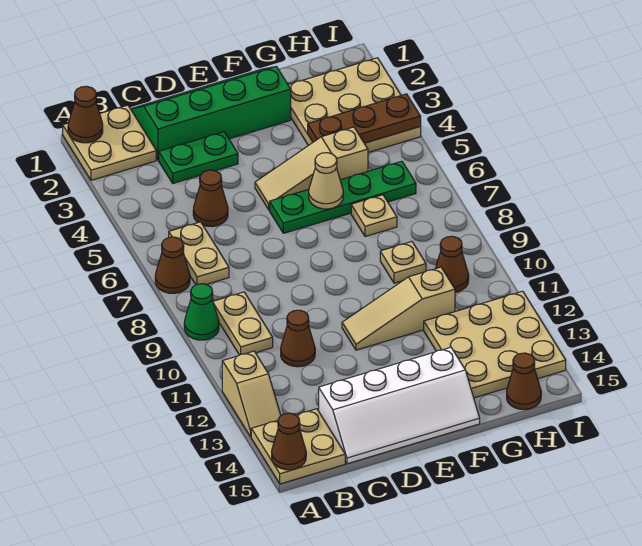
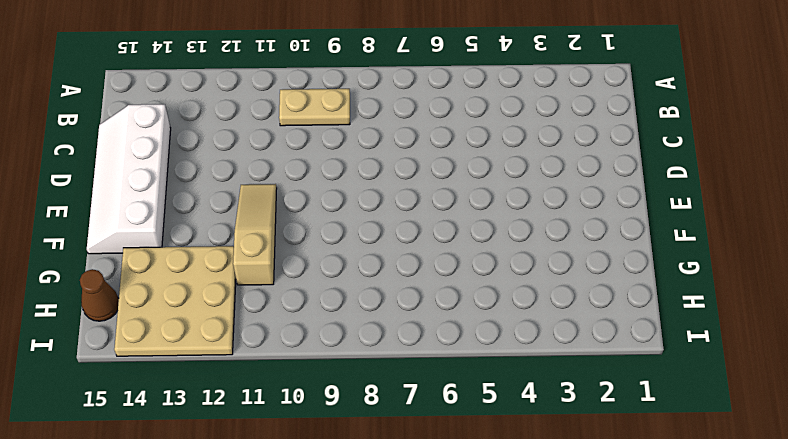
none -> tan 2x2 plate [63,105,156,180]
none -> brown 1x1 cone [155,237,190,293]
none -> green 1x1 cone [184,284,219,340]

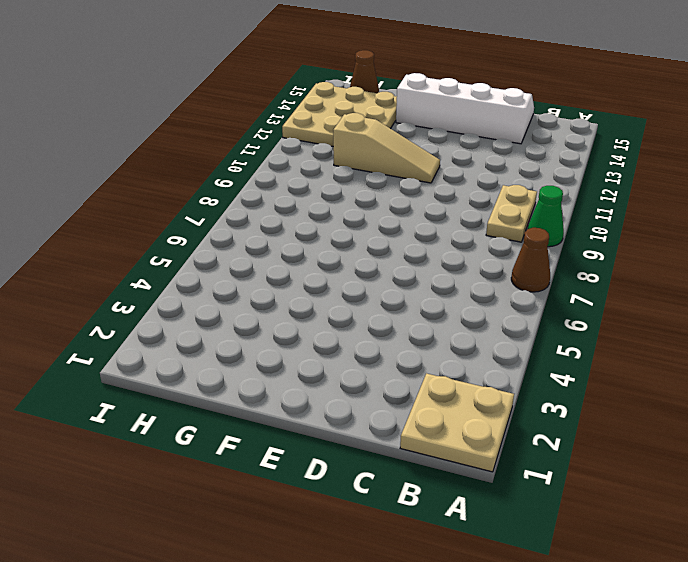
none -> tan 1x2 slope [222,351,281,437]
none -> tan 2x2 plate [251,409,345,484]
none -> tan 1x2 plate [169,222,229,285]

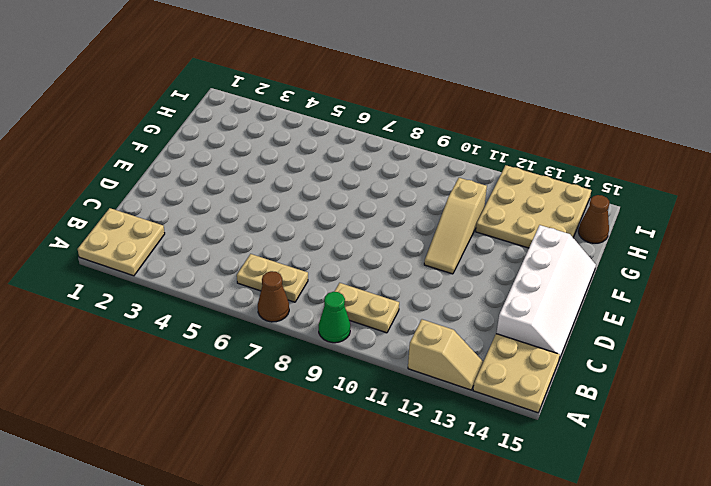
none -> green 2x4 slope [131,66,291,160]
none -> green 1x2 plate [159,132,238,183]
none -> brown 1x1 cone [193,170,228,227]

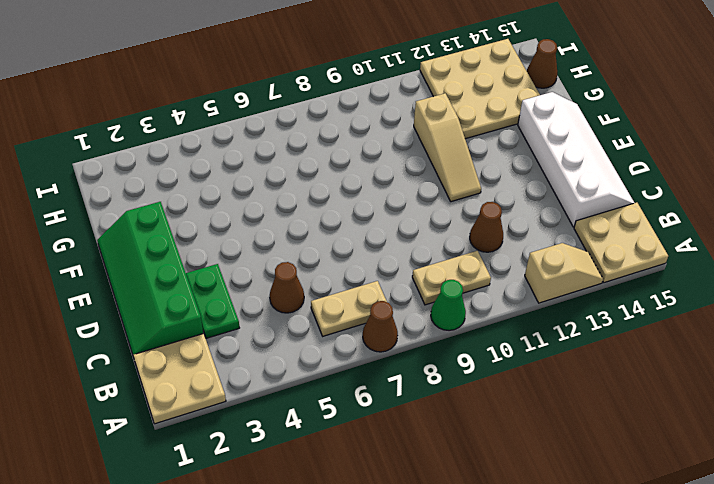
none -> tan 1x3 slope [255,127,368,210]
none -> green 1x4 plate [270,161,416,233]
none -> tan 3x3 plate [288,58,421,152]

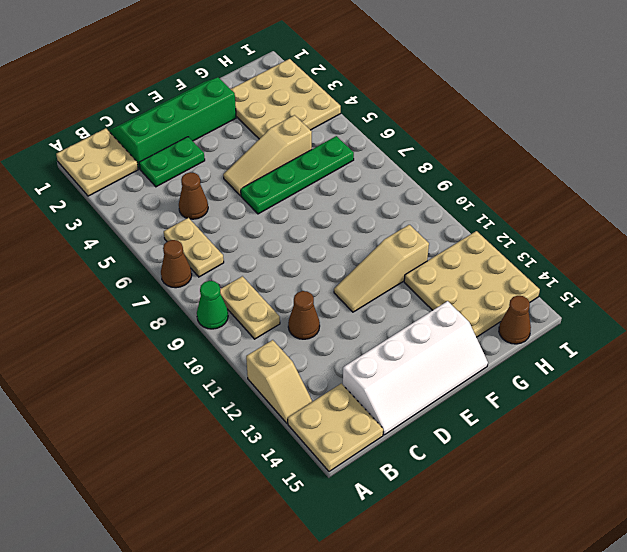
none -> tan 1x1 plate [351,195,397,237]
none -> tan 1x1 plate [380,242,426,283]
none -> brown 1x1 cone [436,236,469,292]

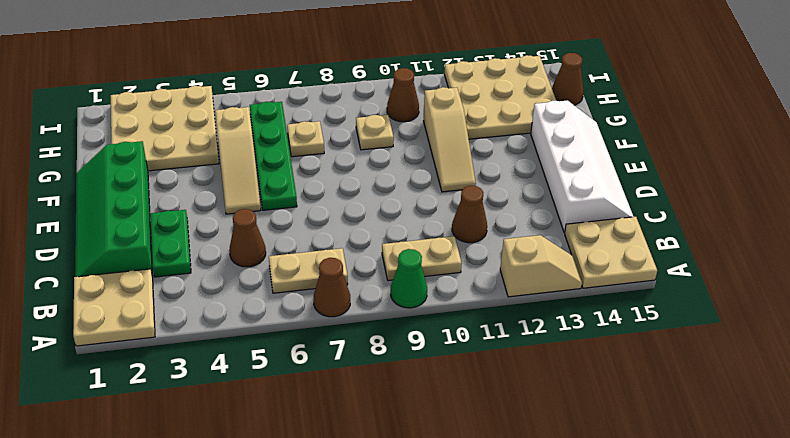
none -> brown 1x1 cone [68,86,103,143]
none -> brown 1x1 cone [272,413,306,470]
none -> tan 1x1 cone [309,153,343,209]

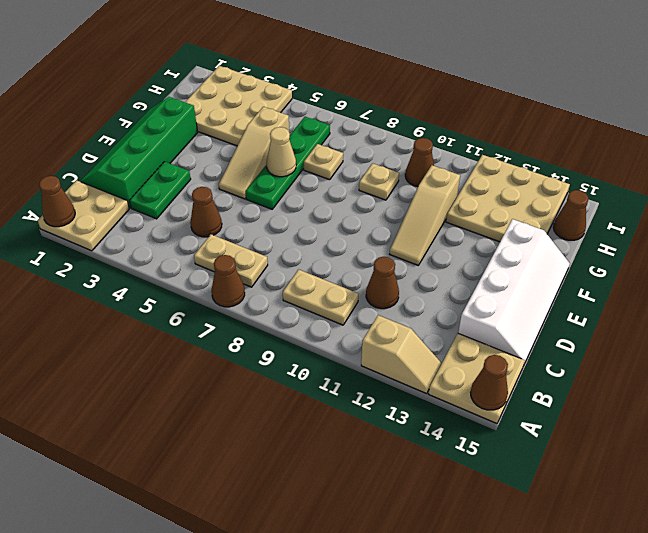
none -> green 1x1 cone [184,284,219,340]
none -> brown 1x3 plate [308,94,421,143]

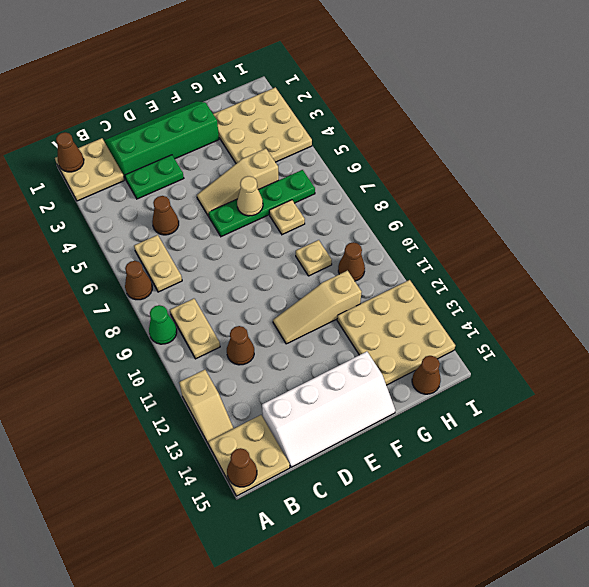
none -> brown 1x3 plate [308,94,421,143]

